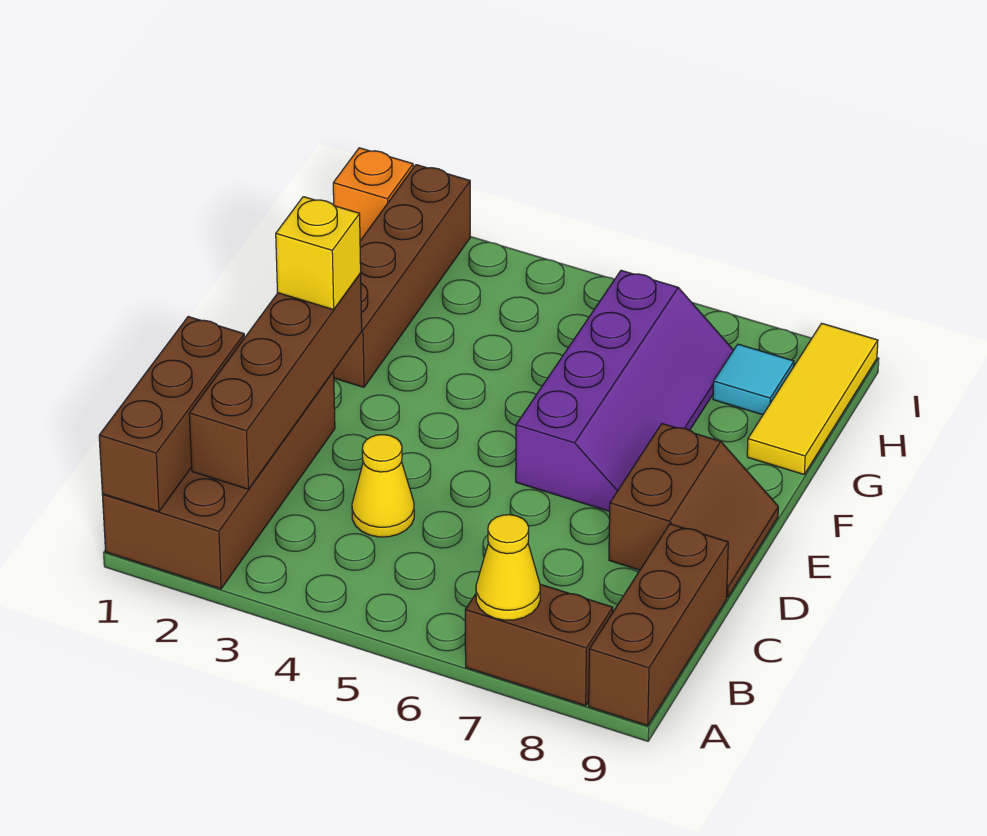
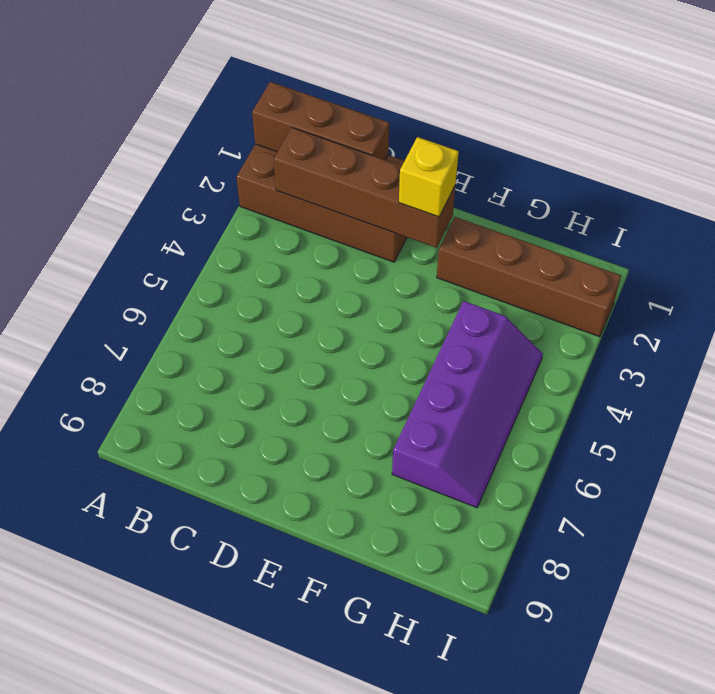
purple 2x4 slope [392,301,543,508] -> purple 2x4 slope turned to [516,270,733,511]
none -> brown 1x2 brick [465,584,613,706]
none -> brown 1x3 brick [589,524,728,726]
none -> yellow 1x1 cone [352,435,414,537]

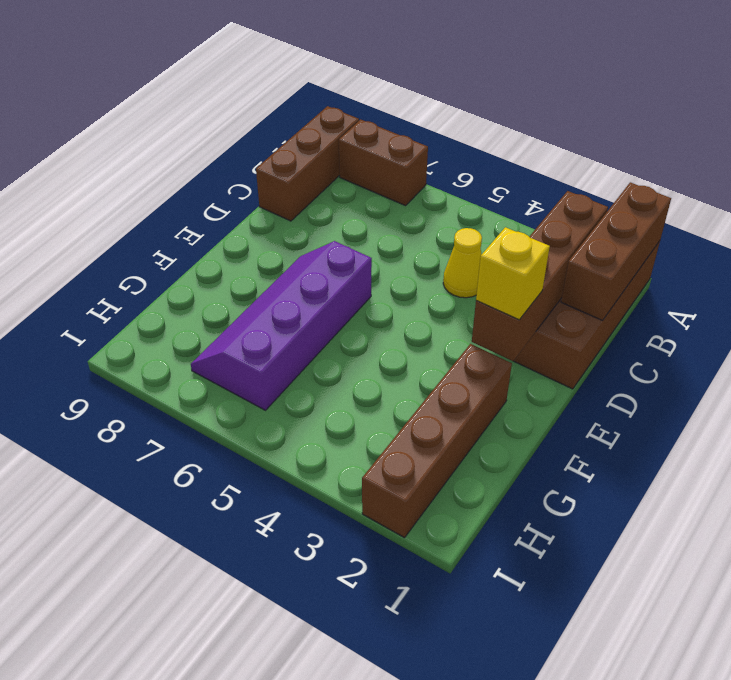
none -> brown 2x2 slope [609,424,778,597]
none -> yellow 1x3 tile [747,323,878,474]
none -> cyan 1x1 tile [713,344,794,415]

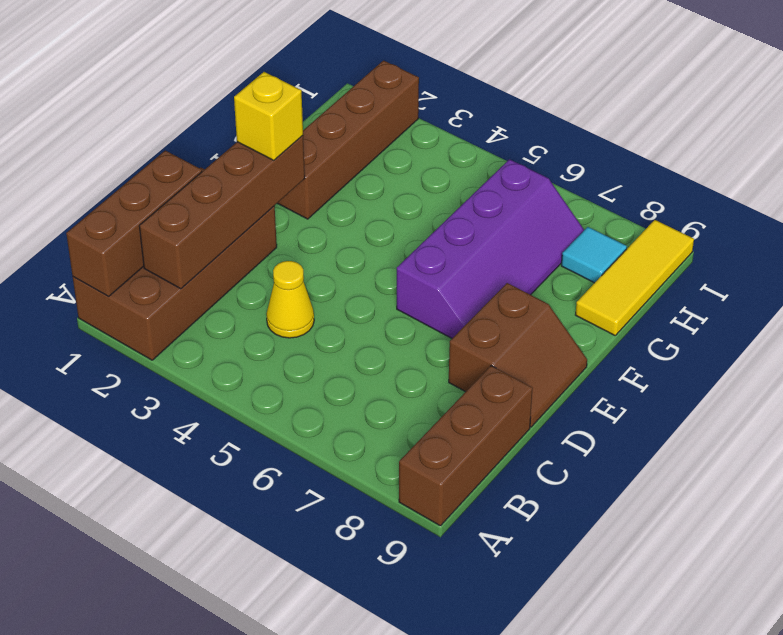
none -> brown 1x2 brick [465,584,613,706]
none -> orange 1x1 brick [333,148,413,241]
none -> yellow 1x1 cone [476,515,540,620]

